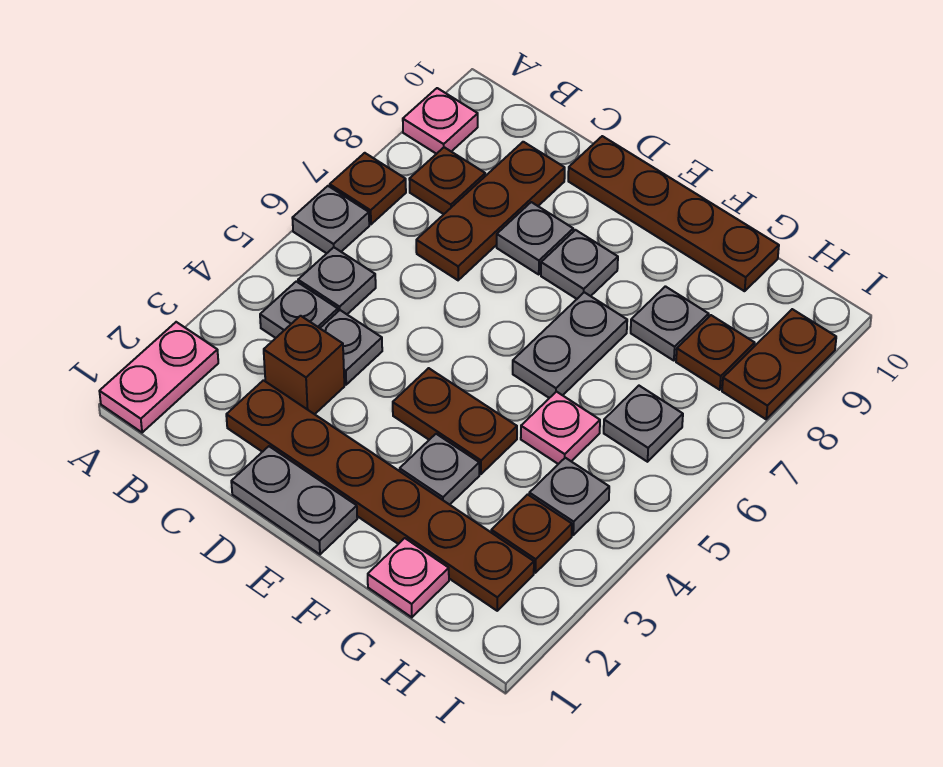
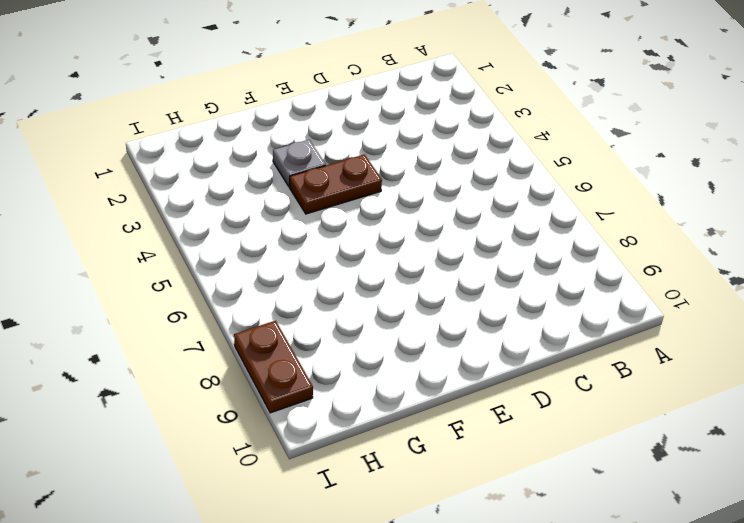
none -> pink 1x2 plate [99,322,218,433]
none -> grey 1x1 plate [292,186,369,253]
none -> brown 1x1 plate [330,153,406,224]

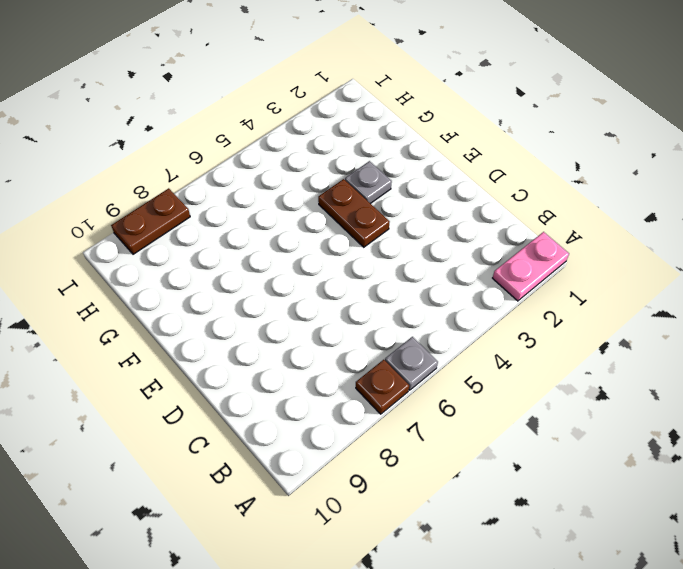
none -> pink 1x1 plate [403,88,478,154]
none -> grey 1x1 plate [260,281,338,338]
none -> grey 1x1 plate [298,247,376,314]

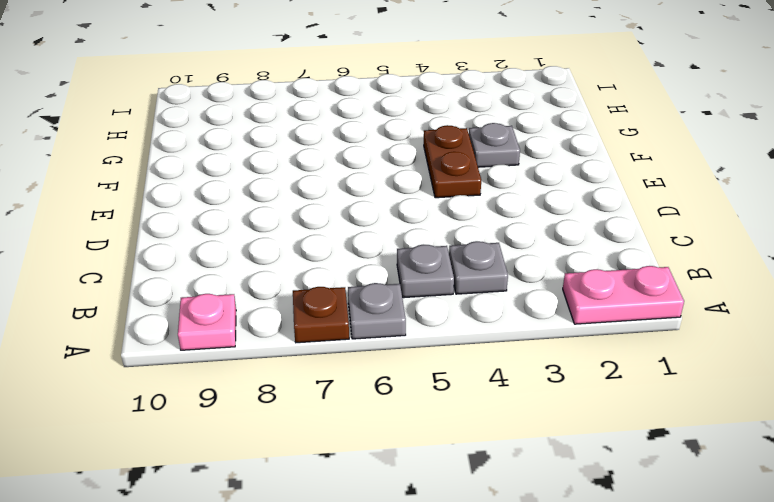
none -> brown 1x1 plate [409,147,485,214]
none -> brown 1x6 plate [226,380,534,611]
none -> brown 1x1 brick [264,316,344,414]

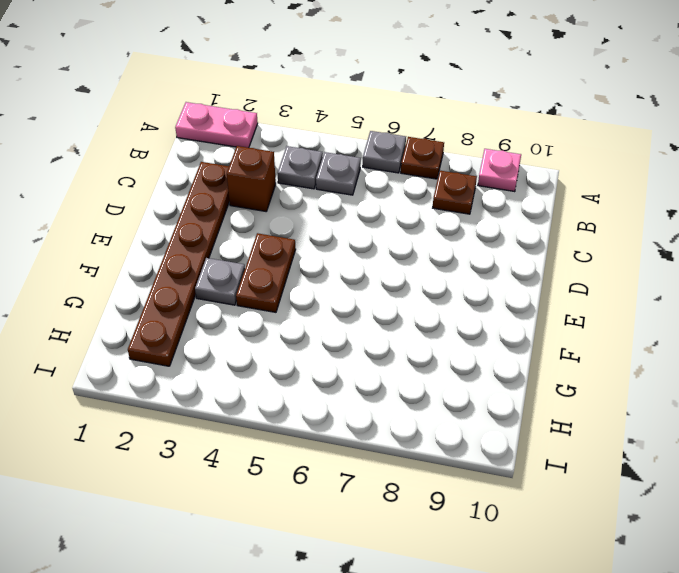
none -> grey 1x1 plate [320,310,382,385]
none -> brown 1x3 plate [416,142,565,280]
none -> grey 1x2 plate [231,446,357,554]

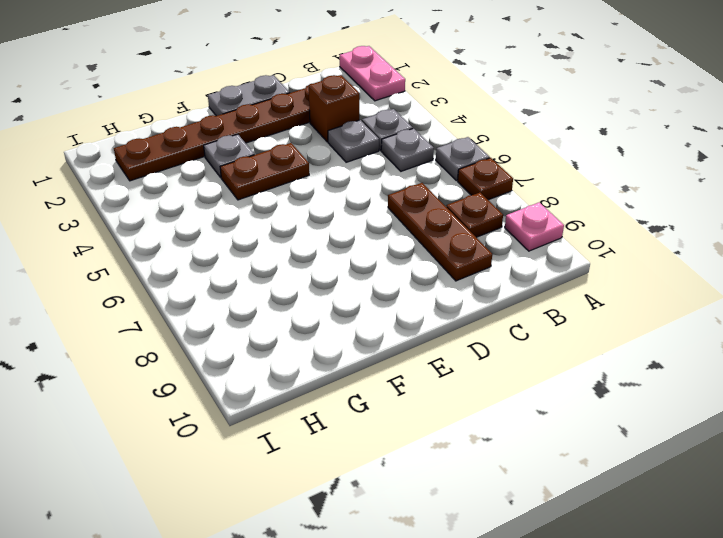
none -> grey 1x1 plate [497,202,573,274]
none -> brown 1x4 plate [568,136,779,291]
none -> grey 1x1 plate [541,230,618,299]

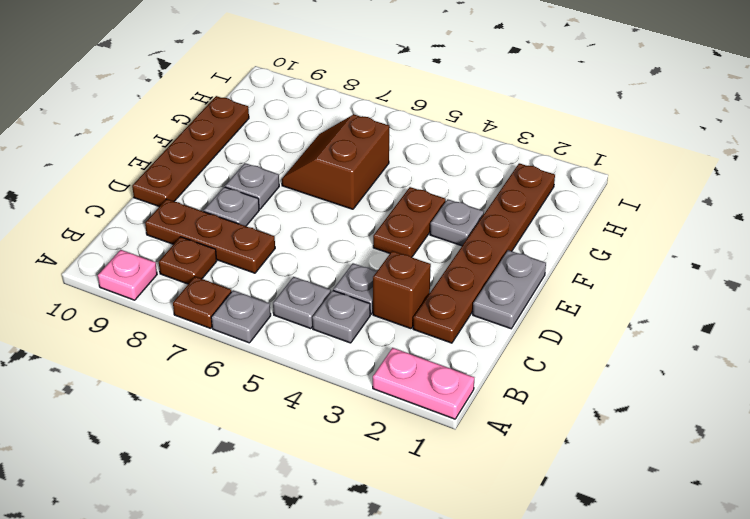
brown 2x2 slope [282,115,389,209] -> grey 1x2 plate [513,292,627,398]
none -> pink 1x1 plate [368,538,449,617]
none -> pink 1x1 plate [521,392,600,464]
none -> grey 1x1 plate [631,286,709,361]

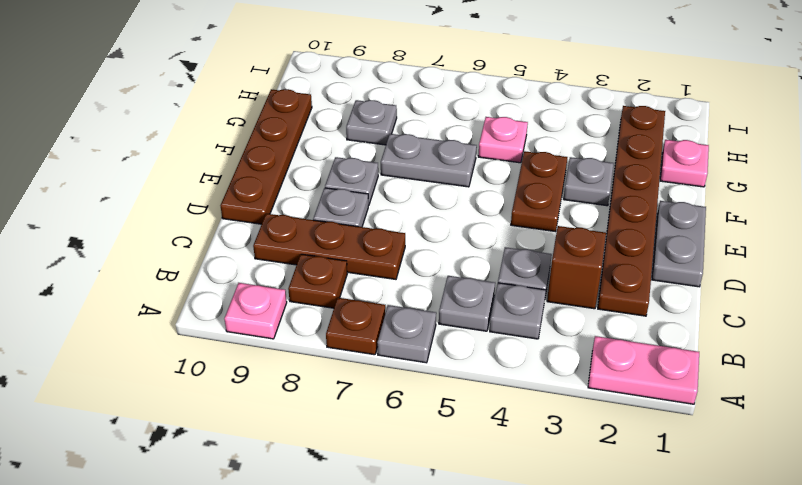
none -> brown 1x1 plate [491,494,572,573]
none -> grey 1x1 plate [529,458,609,535]
none -> grey 1x1 plate [604,386,683,462]

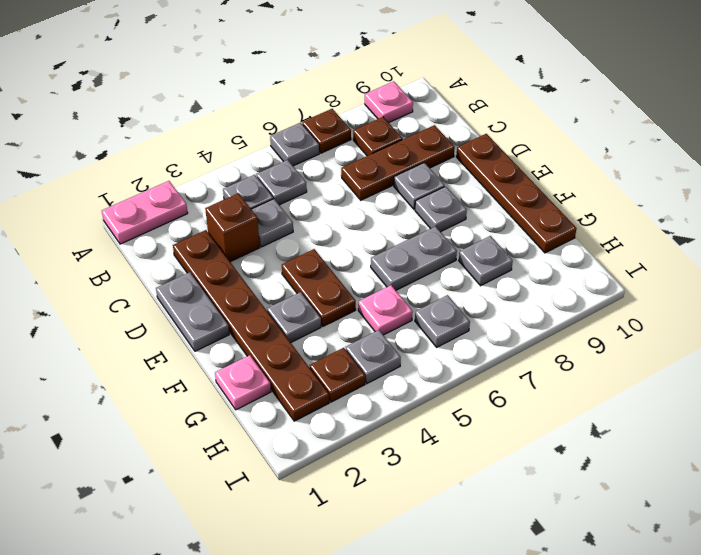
none -> brown 1x1 plate [676,315,755,390]
none -> brown 1x2 plate [722,309,836,419]

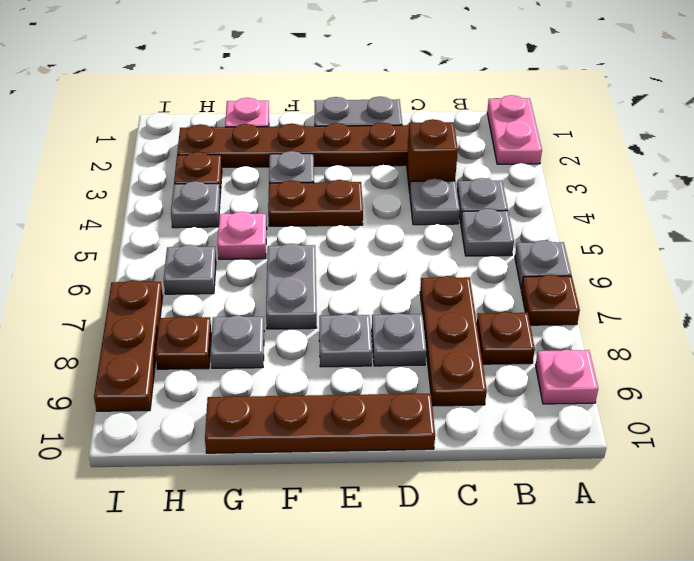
brown 1x3 plate [94,280,163,411] -> brown 1x2 plate [722,309,836,419]

